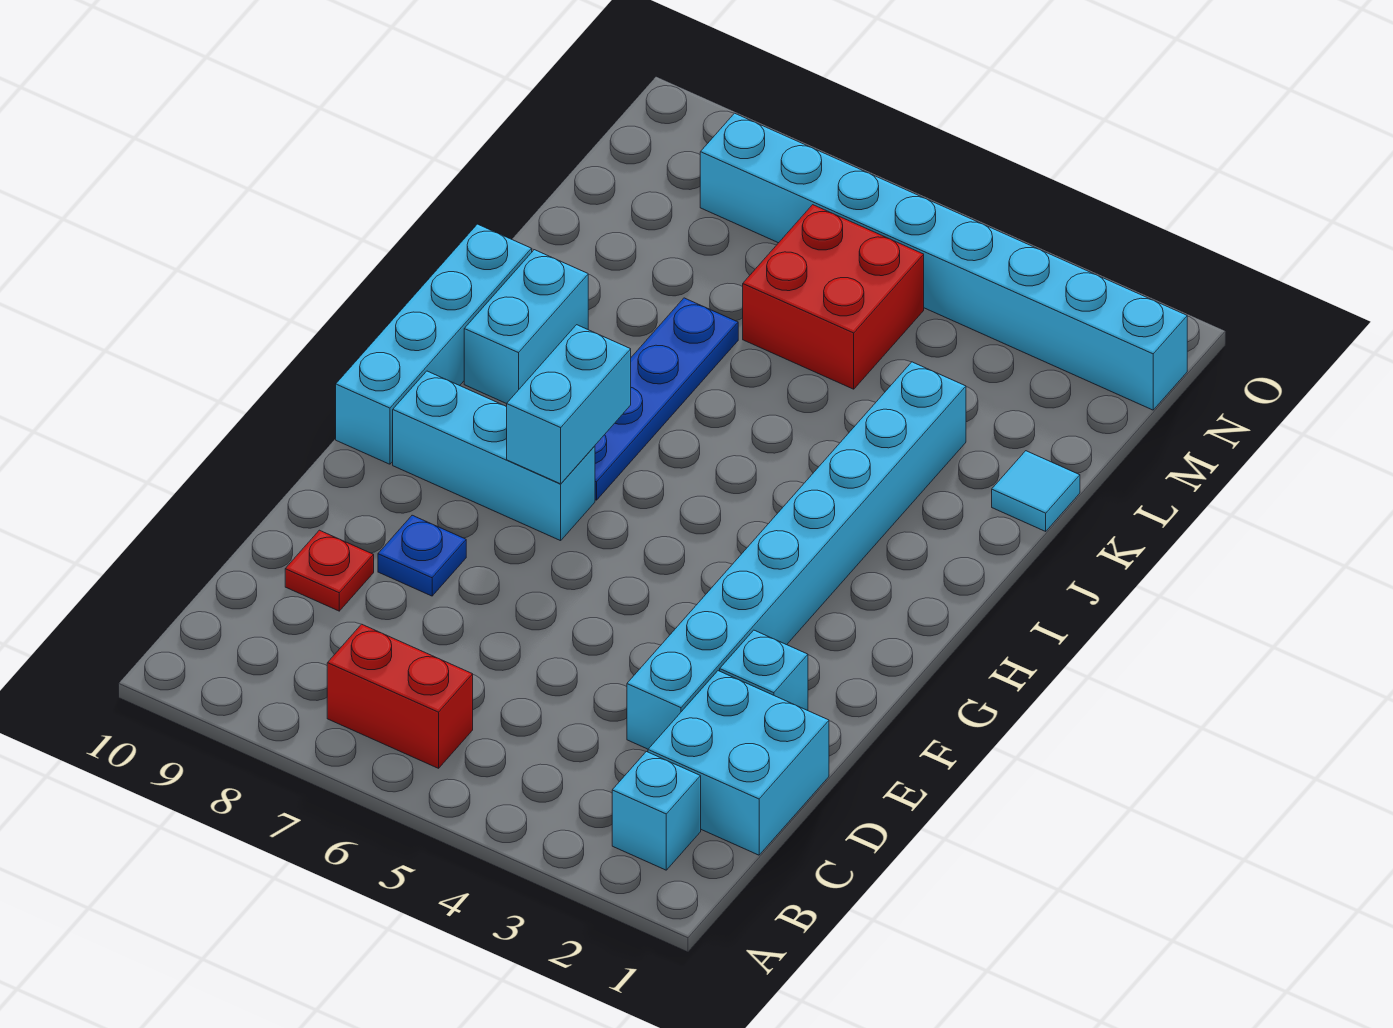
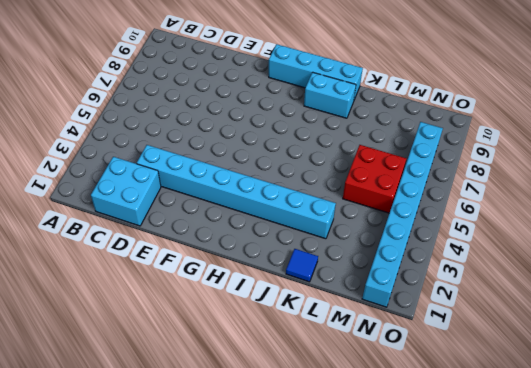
blue 1x1 tile [286,249,318,282] -> cyan 1x1 tile [992,451,1080,531]
none -> cyan 1x1 brick [612,752,701,870]
none -> red 1x2 brick [327,624,473,768]
none -> red 1x1 plate [285,530,374,611]

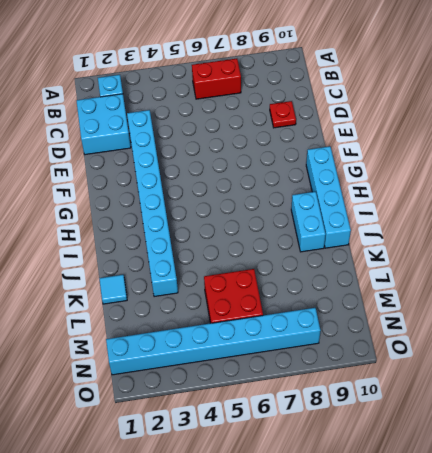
none -> cyan 1x1 brick [720,630,808,711]
none -> blue 1x1 plate [378,515,466,596]
none -> cyan 1x3 brick [393,371,595,541]

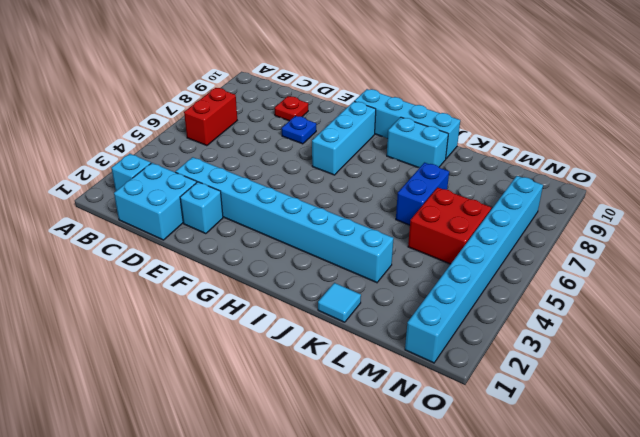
blue 1x2 brick [396,163,449,225] -> blue 1x4 plate [595,298,738,500]
none -> cyan 1x2 brick [507,325,631,484]

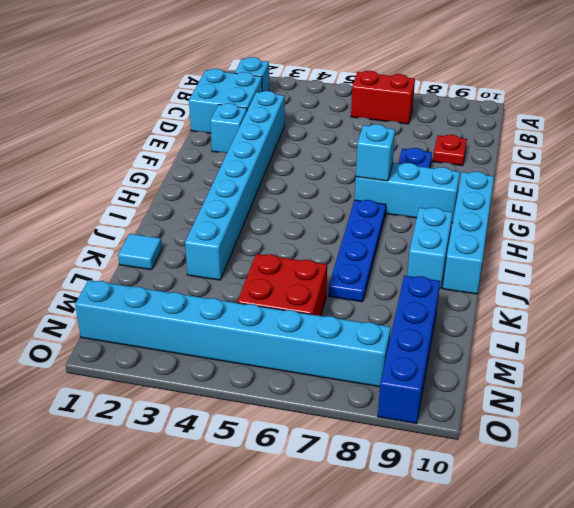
cyan 1x1 brick [356,124,395,181] -> cyan 1x2 brick [507,325,631,484]
blue 1x4 brick [378,276,440,424] -> none

